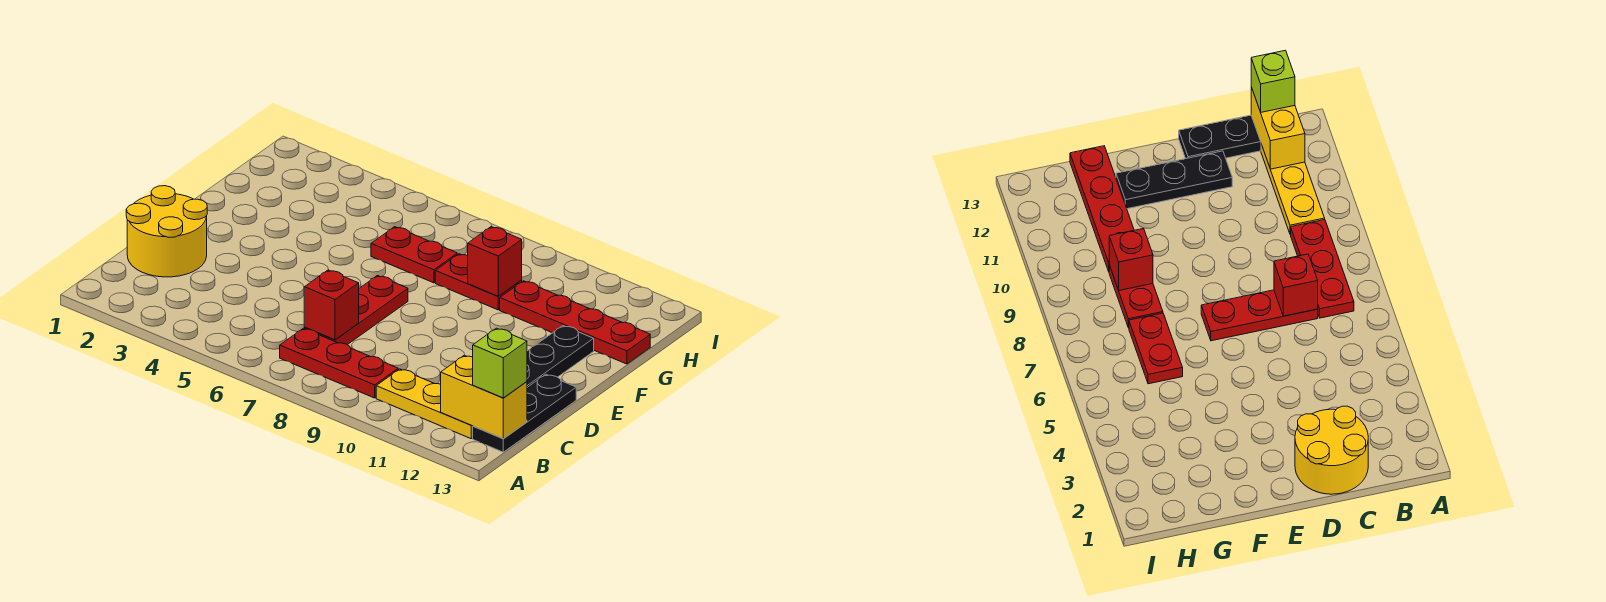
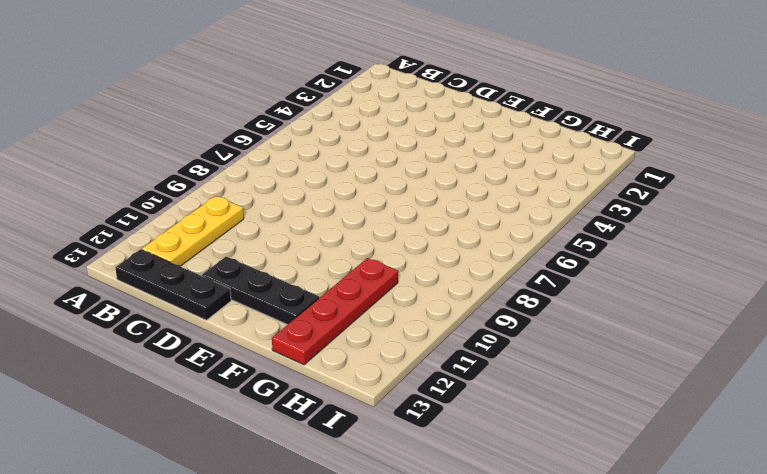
none -> red 1x3 plate [280,328,398,398]
none -> yellow 2x2 round brick [126,186,207,277]
none -> red 1x3 plate [304,276,408,345]

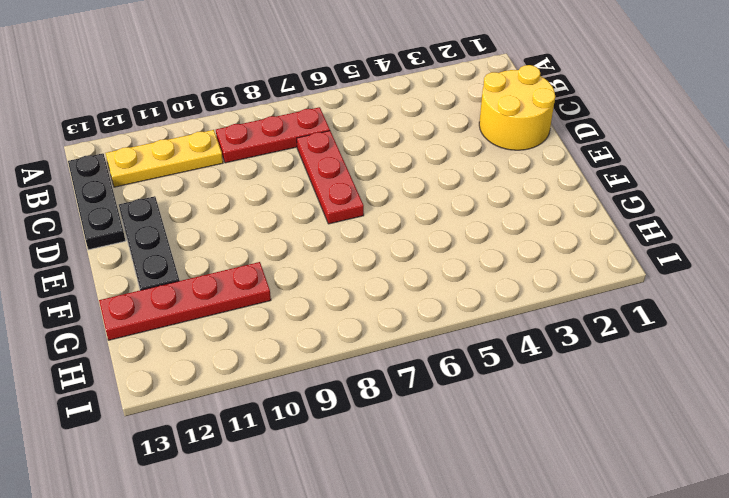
none -> red 1x2 plate [371,227,457,283]
none -> red 1x2 plate [435,254,522,310]
none -> yellow 1x2 brick [441,355,527,439]

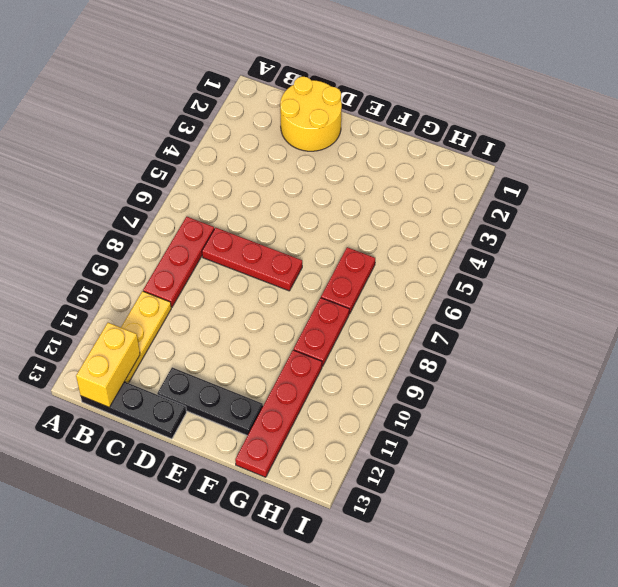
none -> red 1x1 brick [304,270,359,340]
none -> red 1x1 brick [468,227,522,296]
none -> lime 1x1 brick [473,328,527,398]

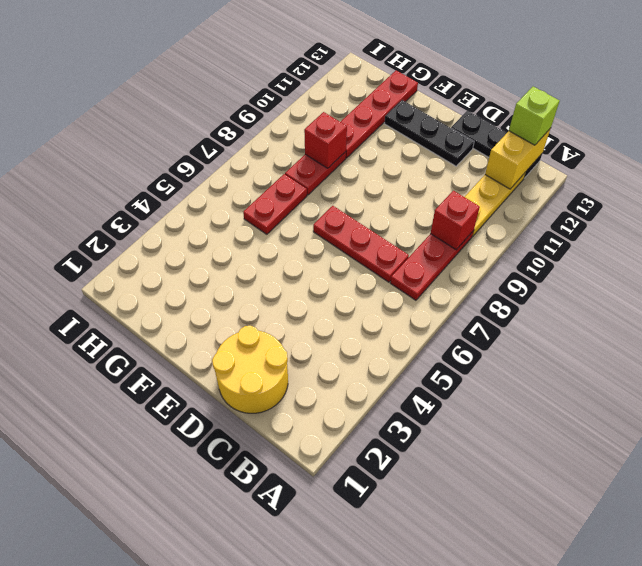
red 1x1 brick [430,191,480,250] -> red 1x1 brick moved to [304,270,359,340]

